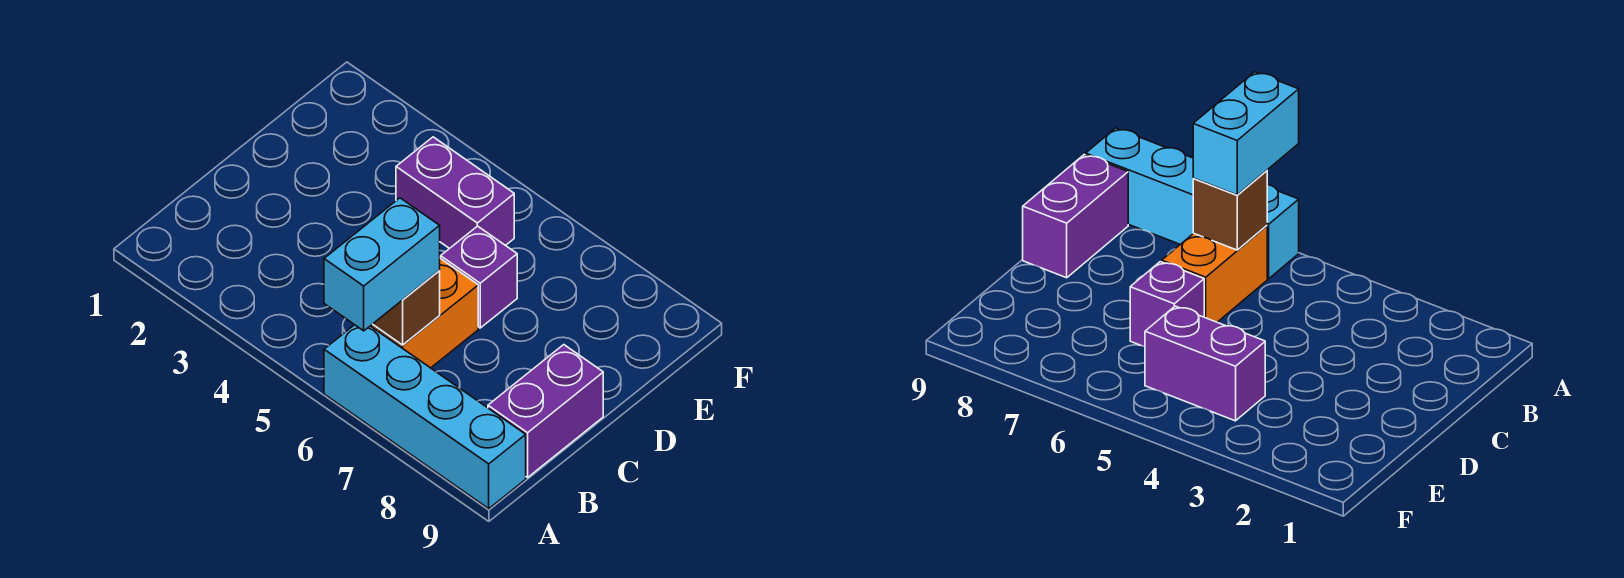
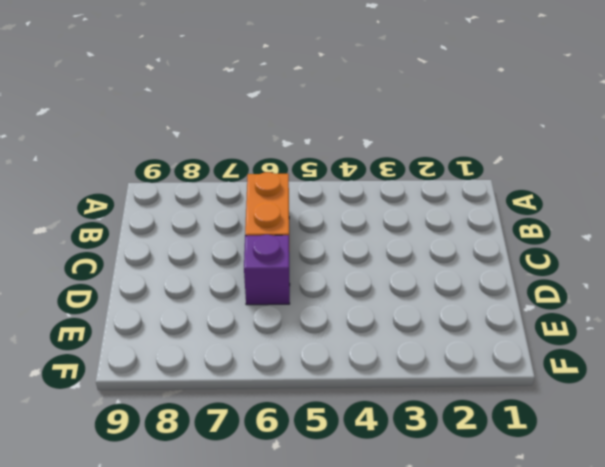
none -> cyan 1x4 brick [324,325,526,509]
none -> purple 1x2 brick [488,345,603,477]

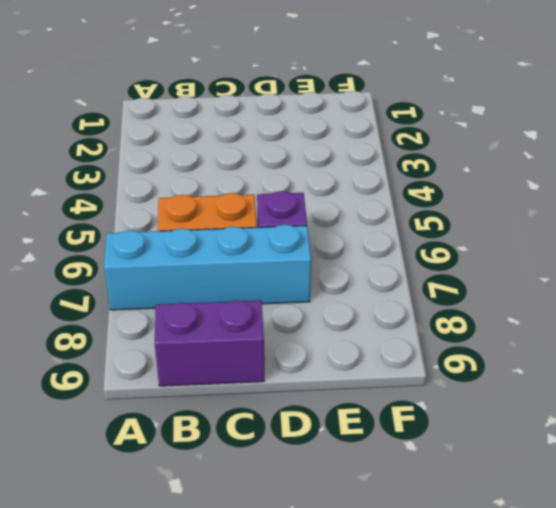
cyan 1x4 brick [104,225,311,310] -> cyan 1x4 brick turned to [324,325,526,509]
none -> purple 1x2 brick [396,137,514,249]
none -> brown 1x1 brick [373,271,440,345]

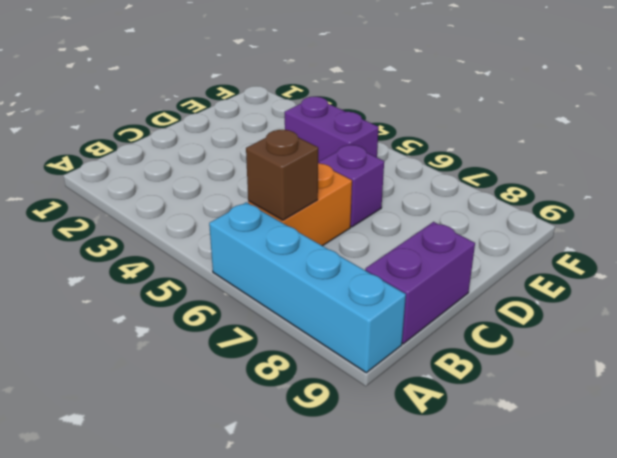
none -> cyan 1x2 brick [324,198,440,331]

